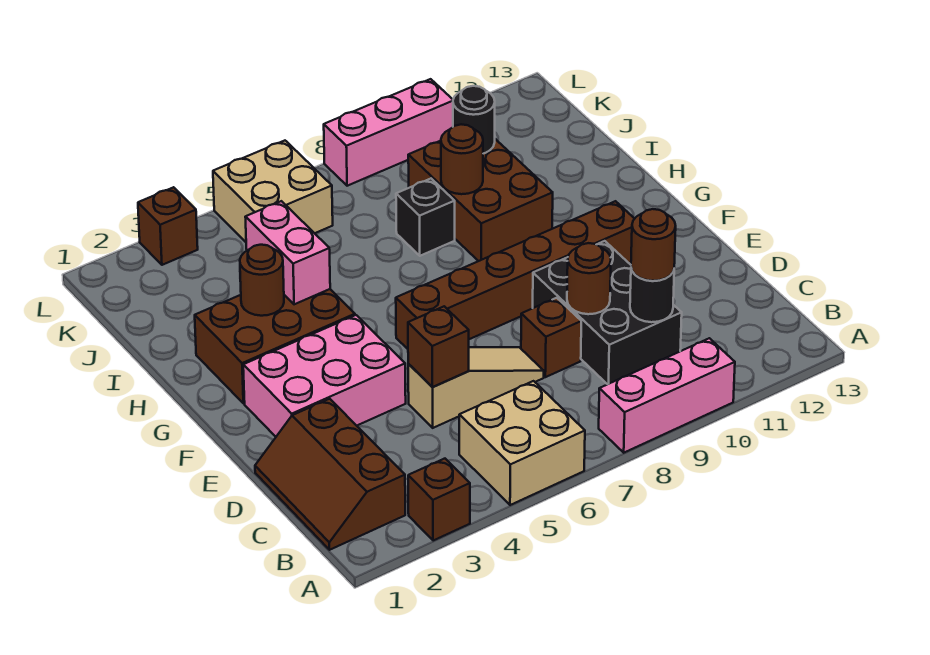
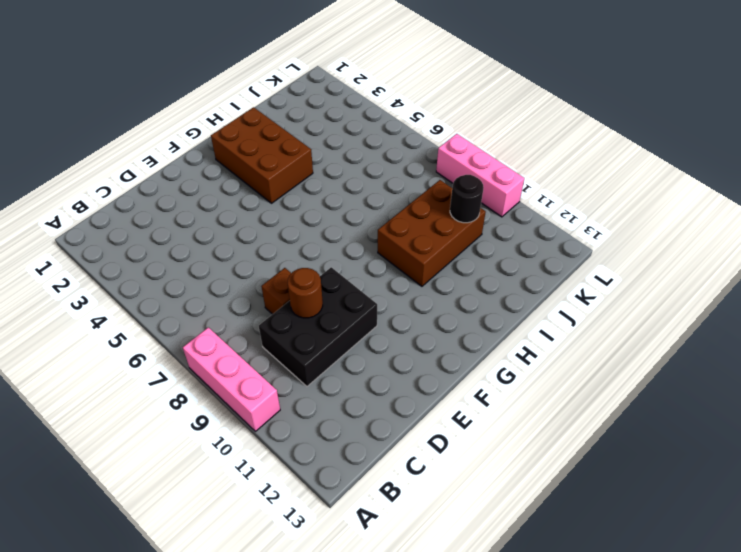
none -> brown 1x1 brick [408,459,470,541]
none -> tan 2x2 brick [459,381,585,505]
none -> brown 2x3 slope [255,399,405,550]

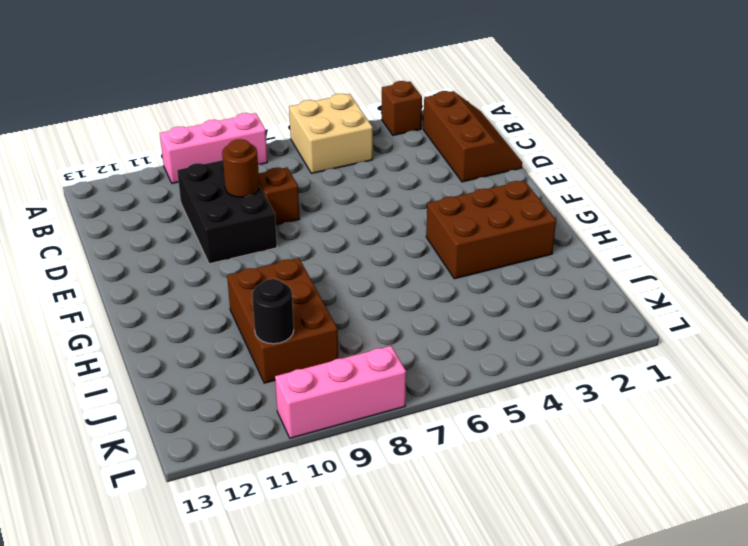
none -> tan 1x3 slope [408,347,544,428]
none -> pink 2x3 brick [243,315,406,437]
none -> brown 1x6 brick [396,201,635,349]

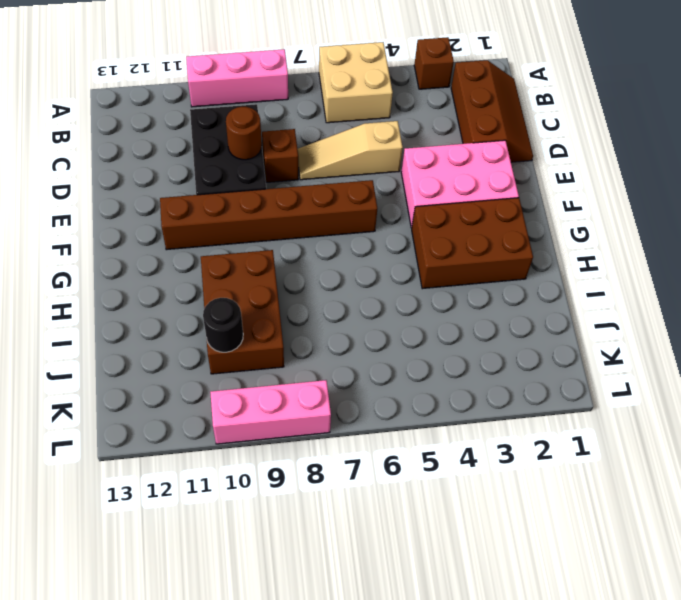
none -> black 1x1 brick [396,179,455,256]
none -> tan 2x2 brick [213,141,333,242]
none -> brown 1x1 brick [138,187,198,265]

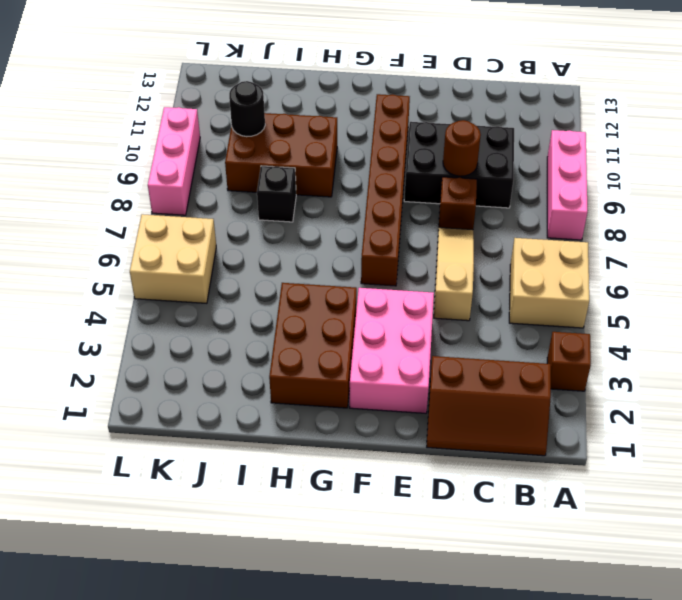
none -> brown 1x1 brick [138,187,198,265]
none -> black 1x1 round brick [630,269,674,322]
none -> brown 1x1 brick [408,306,469,387]

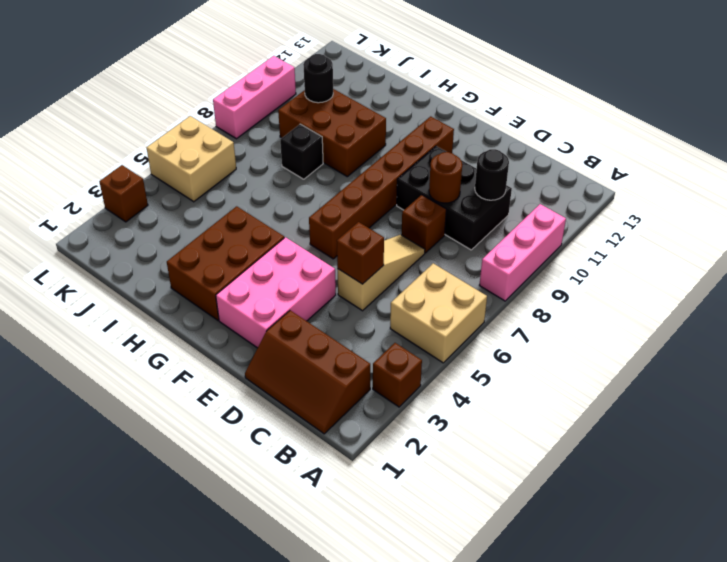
none -> brown 1x1 round brick [240,245,284,316]
none -> pink 1x2 brick [245,201,330,304]
none -> brown 1x1 round brick [441,124,483,194]

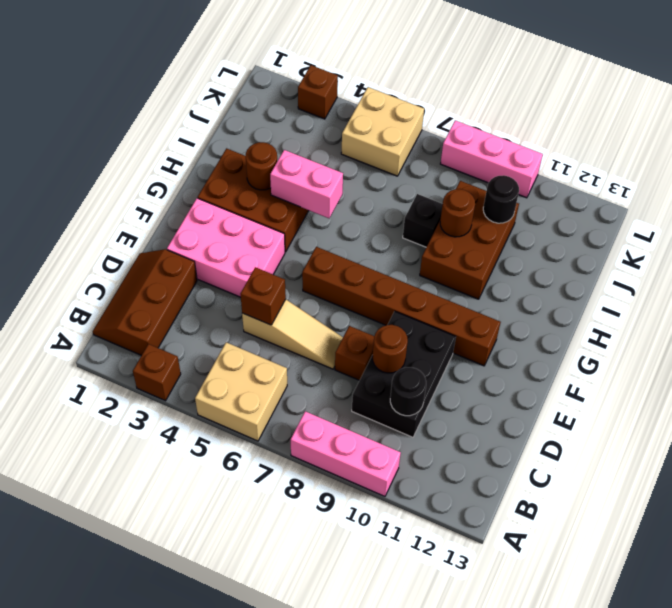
pink 1x2 brick [270,150,343,218] -> pink 1x2 brick turned to [245,201,330,304]
none -> brown 1x1 round brick [631,209,676,281]

